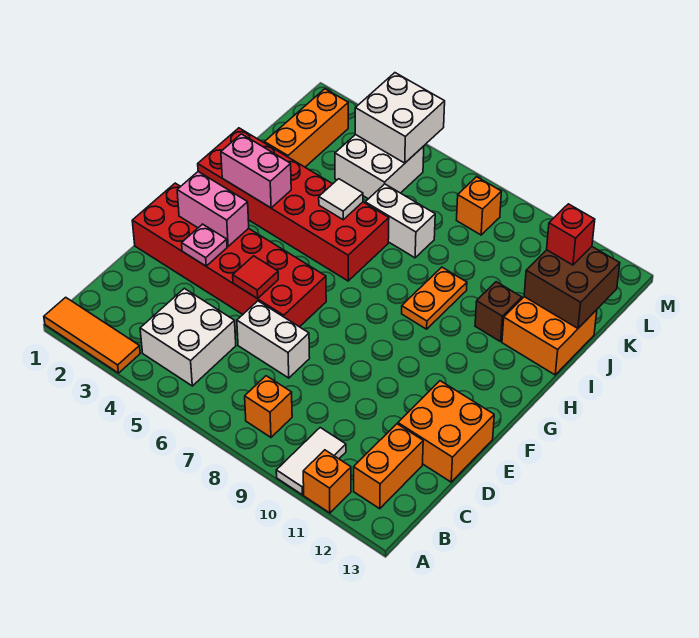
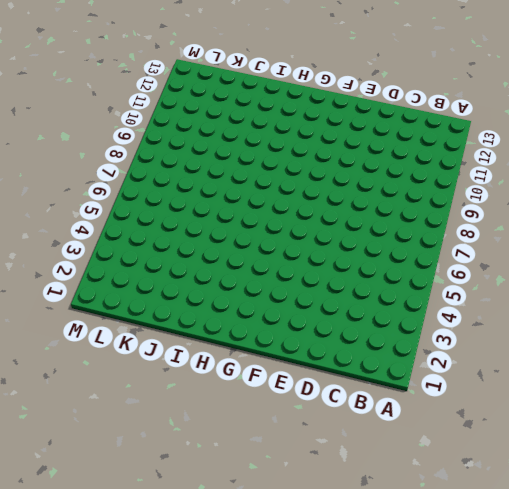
none -> orange 1x3 tile [44,297,140,373]
none -> white 1x2 tile [276,428,346,495]
none -> orange 1x1 brick [303,450,351,513]

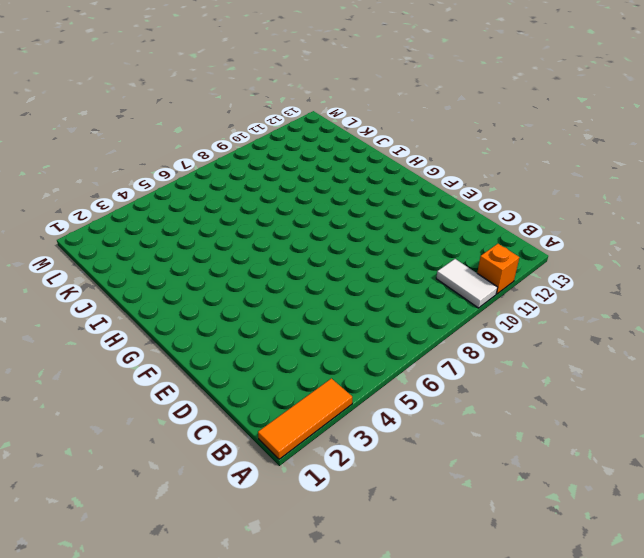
none -> white 2x2 brick [140,288,236,386]
none -> orange 1x1 brick [245,376,292,437]
none -> orange 1x2 brick [354,424,423,509]

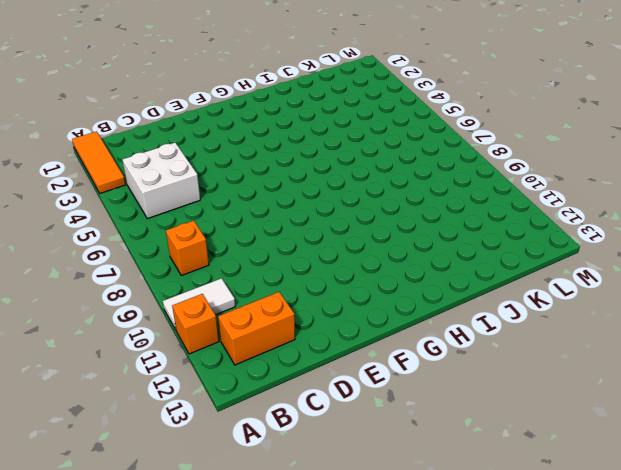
none -> white 1x2 brick [237,301,310,378]
none -> orange 2x2 brick [398,381,494,482]
none -> red 2x6 brick [132,183,326,327]

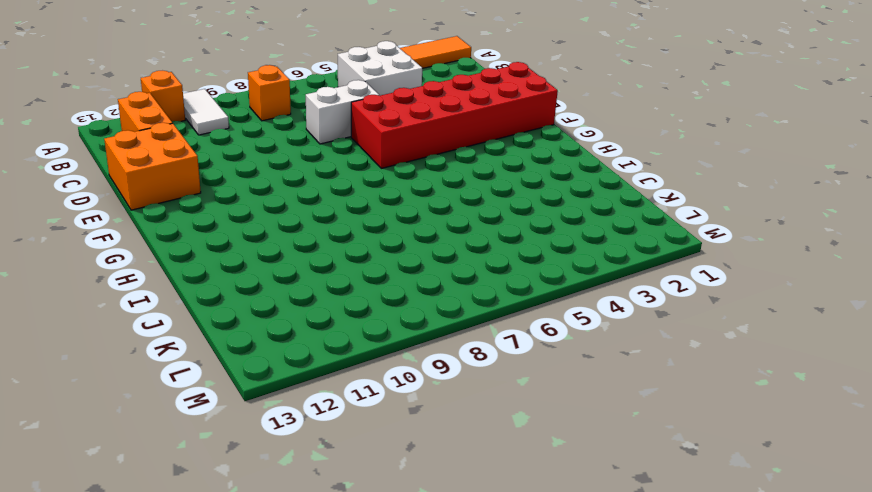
none -> red 2x6 brick [198,128,389,281]
none -> orange 1x2 plate [402,267,467,329]
none -> brown 1x1 brick [475,282,522,342]

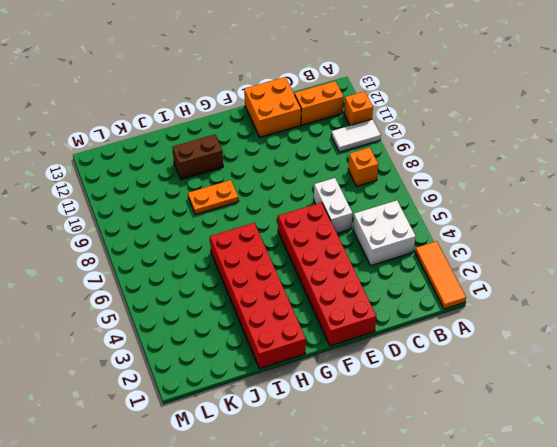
brown 1x2 brick [173,134,223,179] -> brown 1x1 brick [475,282,522,342]
none -> orange 2x2 brick [502,297,597,375]
none -> orange 1x3 brick [265,89,348,167]
none -> white 1x2 brick [365,184,435,258]

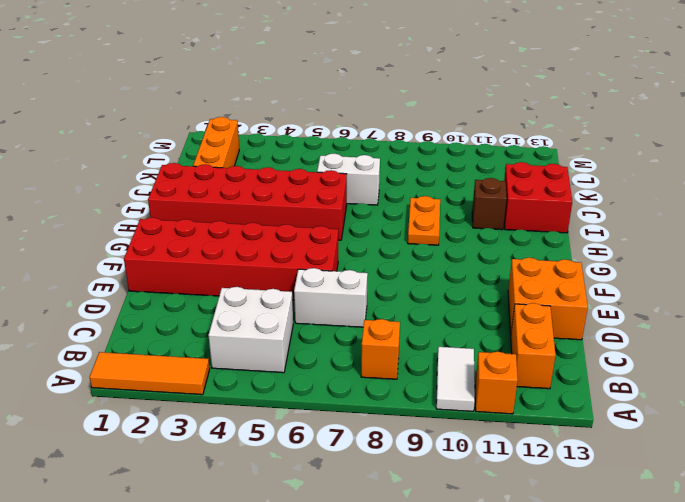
red 2x2 brick [504,162,572,233] -> orange 2x2 brick [502,297,597,375]
none -> white 2x2 brick [335,134,424,199]
none -> orange 1x1 brick [457,177,501,235]
none -> pink 1x1 plate [182,224,227,266]

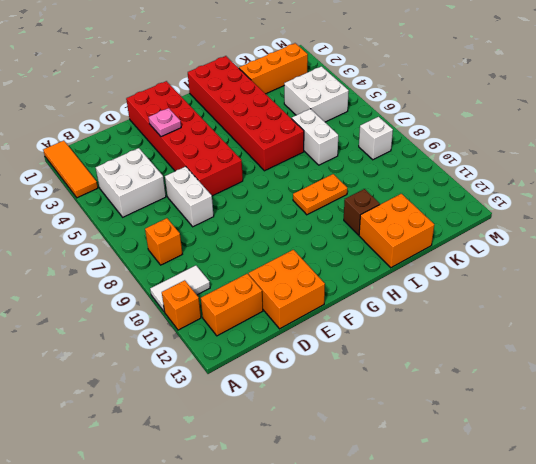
white 1x1 brick [359,117,393,160] -> orange 1x1 brick [457,177,501,235]
none -> red 1x1 tile [233,256,278,299]
none -> pink 1x2 brick [177,172,249,246]
none -> pink 1x2 brick [221,134,291,208]

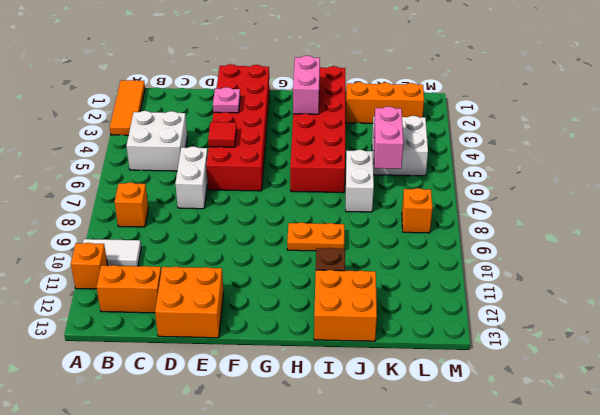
pink 1x2 brick [374,107,403,169] -> pink 1x2 brick moved to [177,172,249,246]
none -> white 1x1 tile [319,179,363,220]
none -> brown 2x2 brick [524,247,620,328]
none -> white 2x2 brick [355,73,445,163]

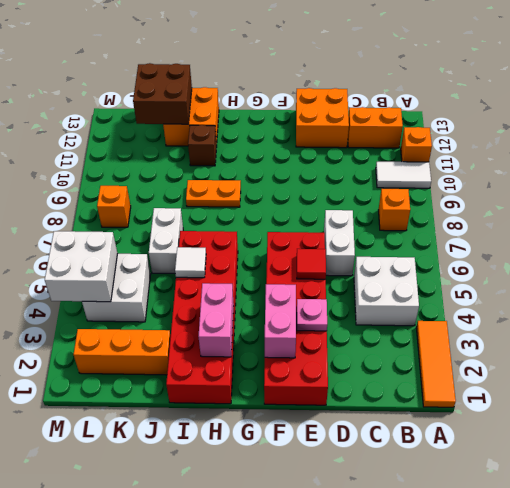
none -> red 1x1 brick [547,204,595,265]

